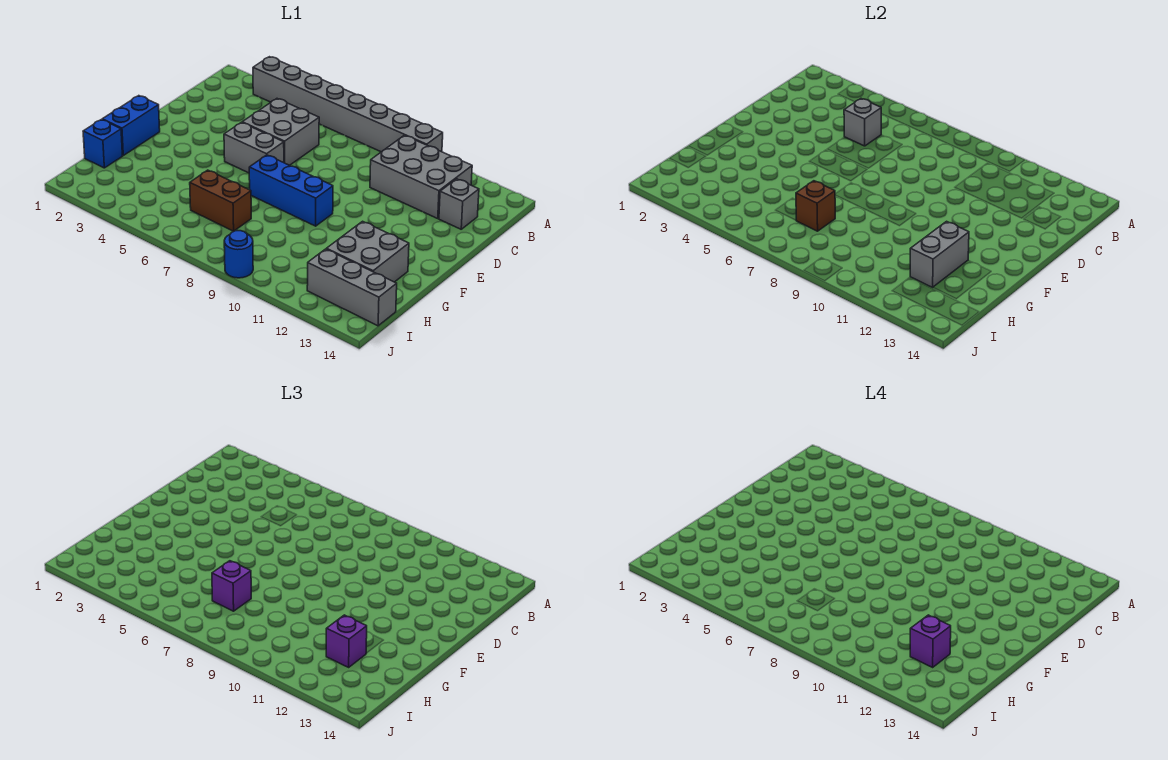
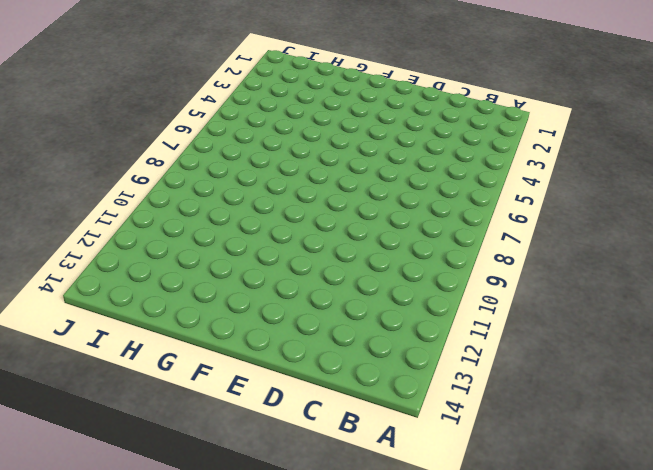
none -> grey 1x8 brick [253,57,443,152]
none -> grey 2x3 brick [370,135,472,218]
none -> grey 2x2 brick [242,99,319,165]

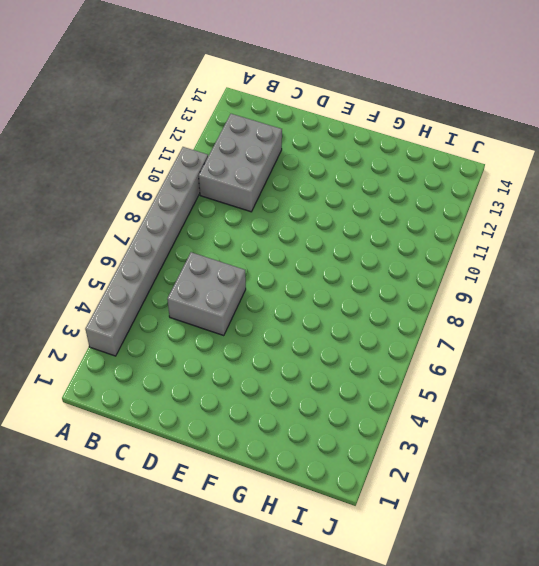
none -> grey 1x1 brick [439,179,479,229]
none -> grey 1x2 brick [224,122,284,173]
none -> blue 1x2 brick [102,96,160,155]

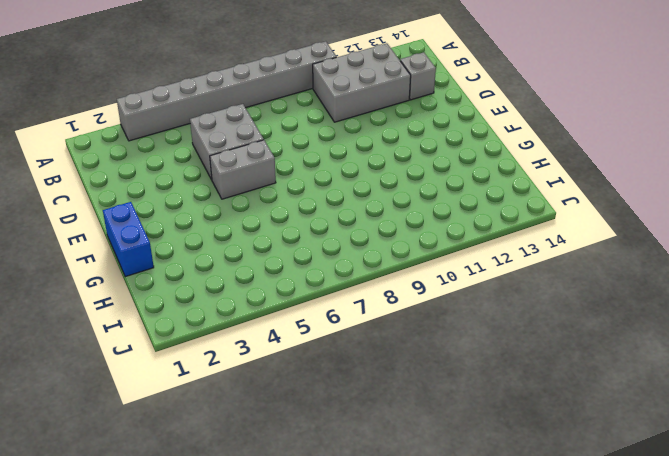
none -> blue 1x3 brick [249,155,333,226]
none -> grey 2x2 brick [326,221,409,282]
none -> blue 1x1 brick [83,120,122,168]

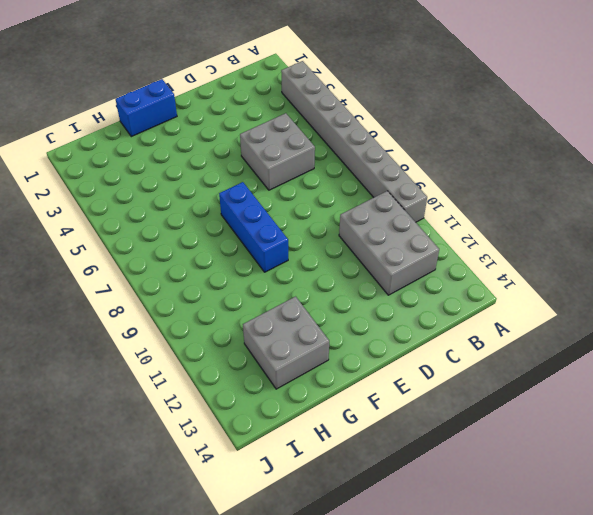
none -> grey 1x1 brick [439,179,479,229]
none -> grey 1x2 brick [224,122,284,173]
none -> blue 1x1 brick [83,120,122,168]

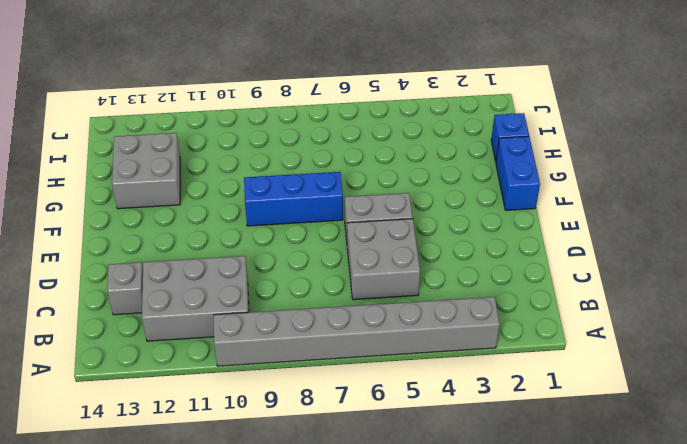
none -> brown 1x2 brick [190,170,251,231]
none -> grey 1x3 brick [307,249,397,326]
none -> blue 1x1 round brick [224,231,253,278]

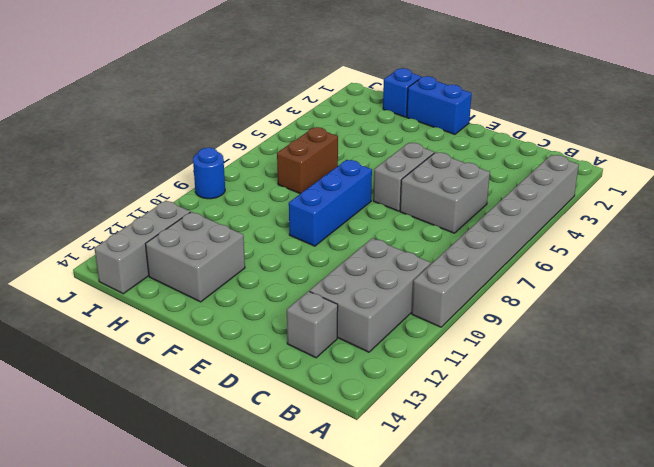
none -> grey 1x1 brick [844,99,881,146]
none -> grey 1x2 brick [910,221,969,287]
none -> brown 1x1 brick [796,181,835,231]

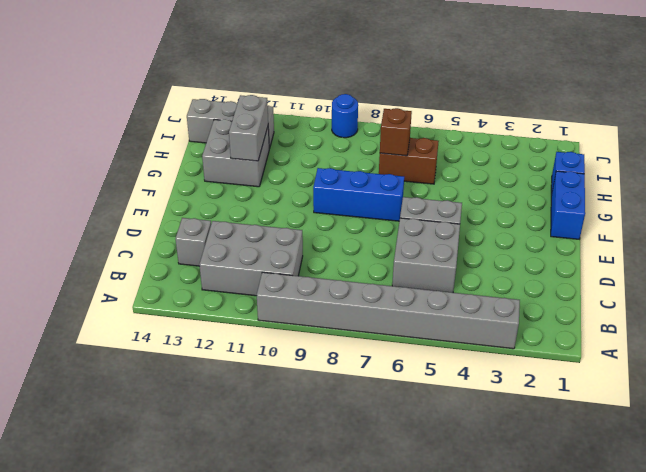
none -> grey 1x1 brick [844,99,881,146]
none -> purple 1x1 brick [212,561,251,611]
none -> purple 1x1 brick [326,615,367,667]

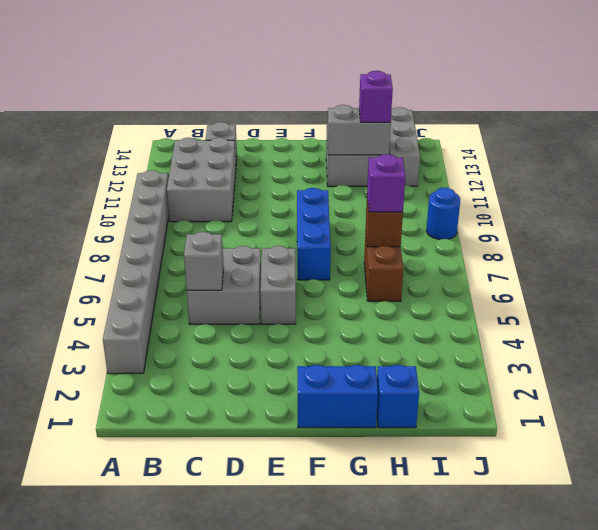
none -> purple 1x1 brick [910,615,951,667]

